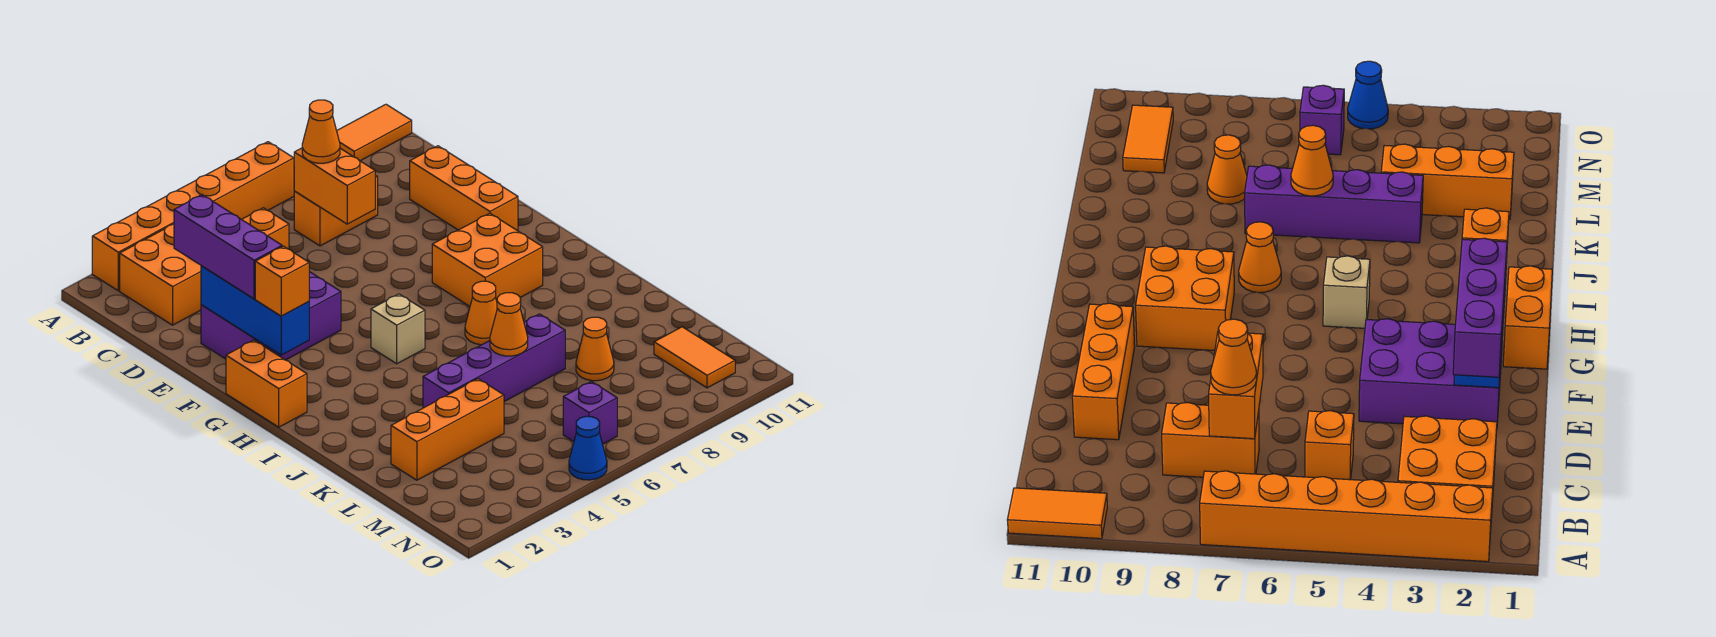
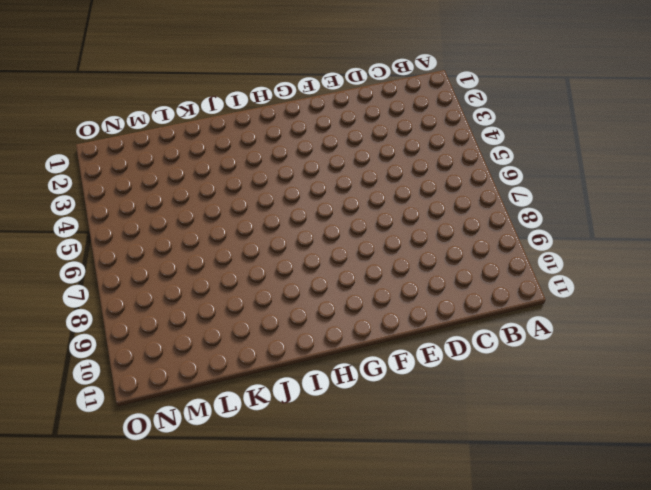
none -> orange 1x6 brick [92,142,294,291]
none -> orange 1x2 tile [337,104,412,161]
none -> orange 2x2 brick [120,224,201,325]

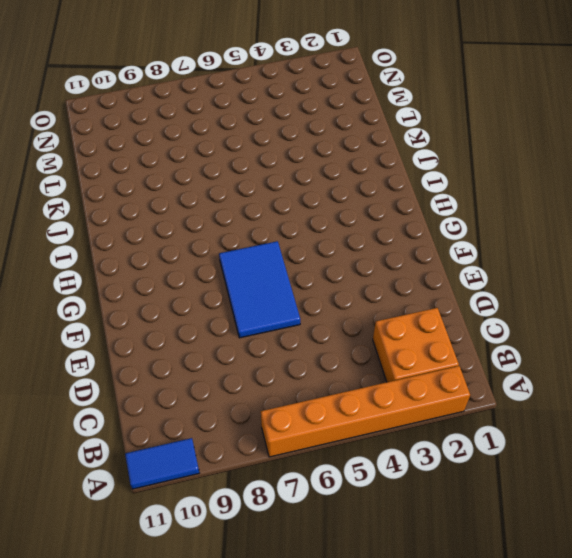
blue 1x2 tile [125,438,199,489] -> orange 1x2 tile [337,104,412,161]
blue 2x3 tile [219,241,300,338] -> none
none -> orange 1x1 brick [242,208,289,249]
none -> orange 1x2 brick [294,175,378,246]
none -> orange 1x3 brick [410,146,518,231]

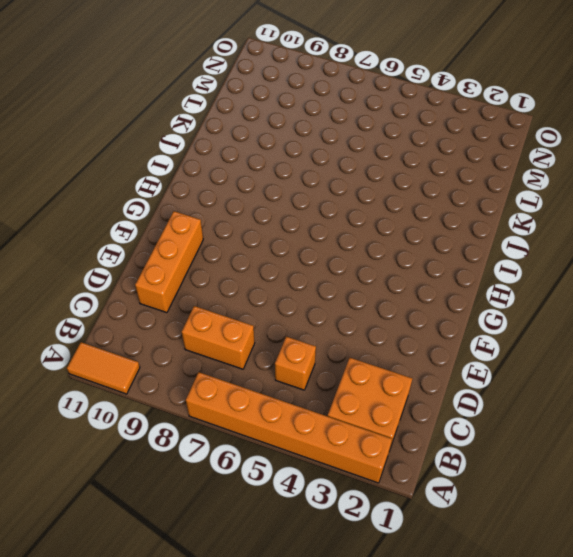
none -> purple 2x3 brick [201,272,341,360]
none -> orange 1x2 brick [226,340,307,427]
none -> orange 2x2 brick [432,213,543,306]

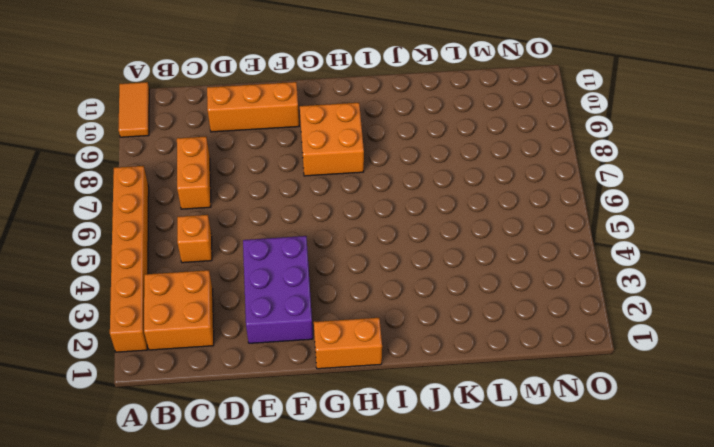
none -> tan 1x1 brick [371,294,425,364]
none -> orange 1x1 cone [465,281,497,345]
none -> purple 1x4 brick [423,314,565,408]

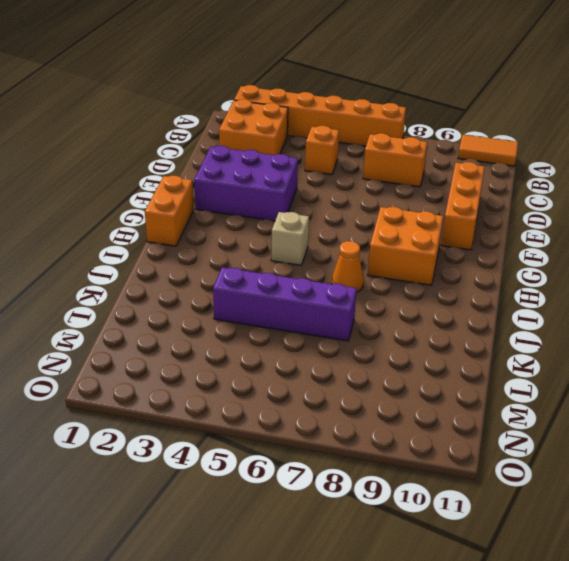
none -> orange 1x3 brick [391,379,504,480]
none -> orange 1x1 cone [576,317,614,381]
none -> orange 1x2 tile [654,327,735,388]

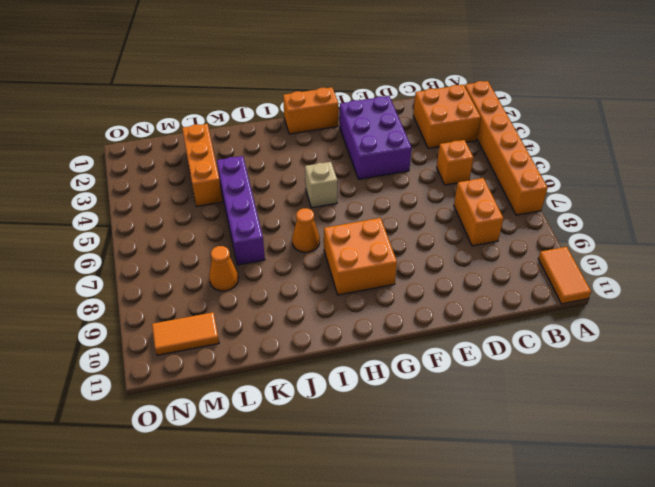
none -> orange 1x3 brick [410,146,518,231]
none -> purple 1x1 brick [563,381,617,444]
none -> blue 1x1 cone [569,416,607,480]

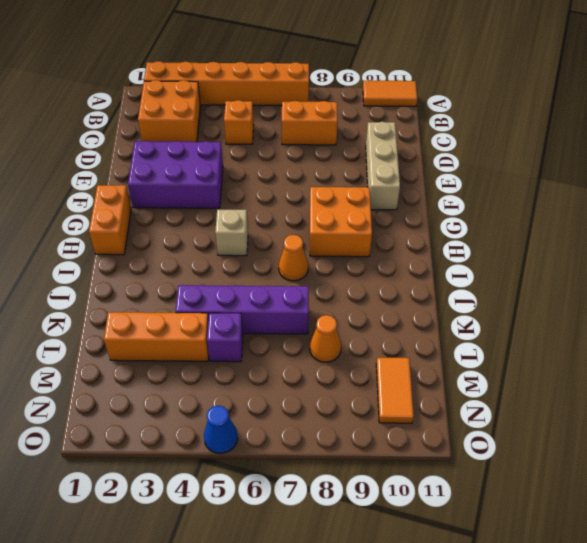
tan 1x3 brick [366,122,400,210] -> orange 1x3 brick [410,146,518,231]
purple 1x1 brick [207,313,243,362] -> purple 1x1 brick moved to [563,381,617,444]
none -> orange 1x2 brick [294,148,375,224]
none -> blue 1x3 brick [201,266,309,355]
none -> orange 1x1 cone [490,293,528,356]

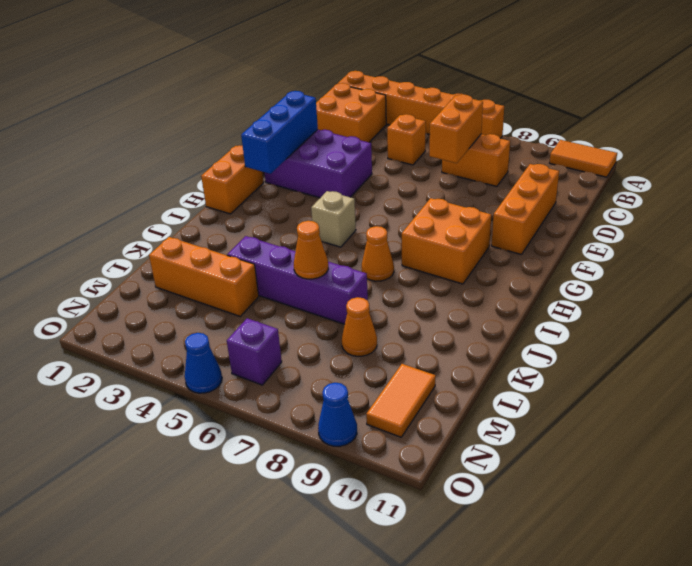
blue 1x1 cone [318,383,357,446] -> none
none -> orange 1x1 cone [302,100,340,163]
none -> purple 1x3 brick [174,195,282,299]
none -> orange 1x1 brick [255,246,309,316]

